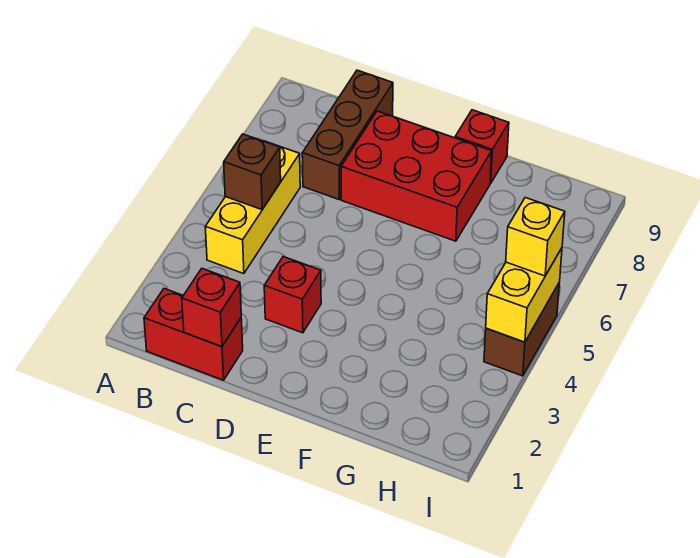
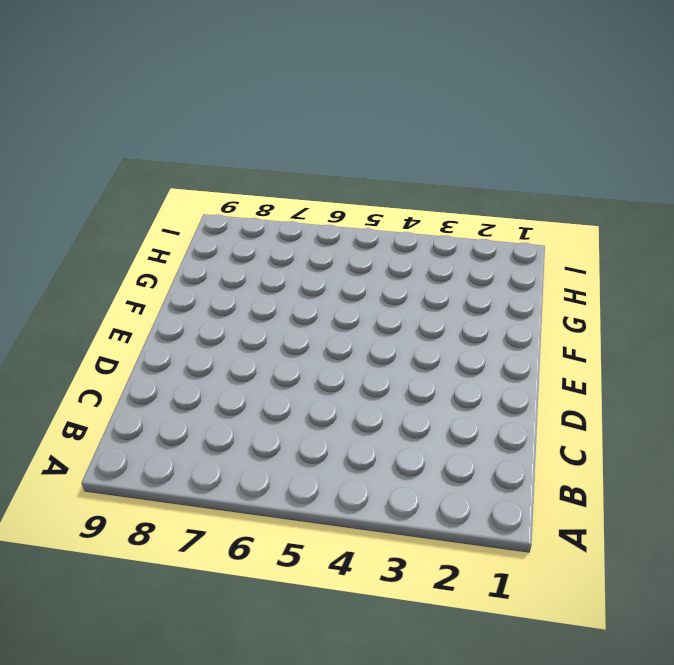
none -> red 1x2 brick [144,289,243,380]
none -> yellow 1x3 brick [205,141,300,274]

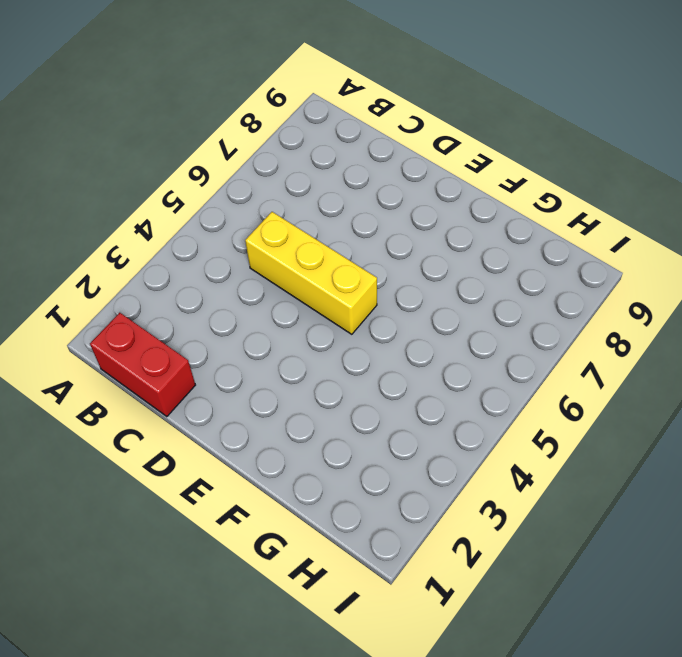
yellow 1x3 brick [245,212,377,334] -> yellow 1x3 brick turned to [205,141,300,274]
none -> brown 1x3 brick [302,70,393,199]
none -> red 1x1 brick [264,257,321,333]

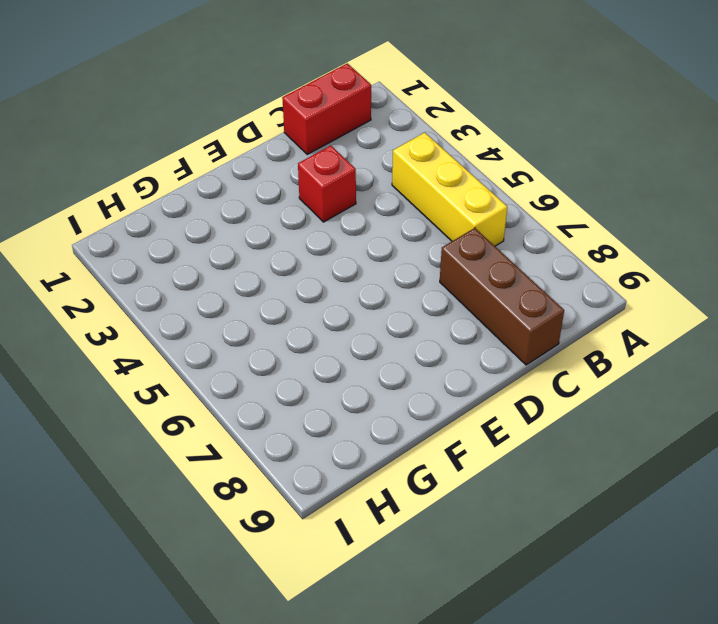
none -> red 2x3 brick [341,111,492,241]
none -> red 1x1 brick [455,110,509,183]

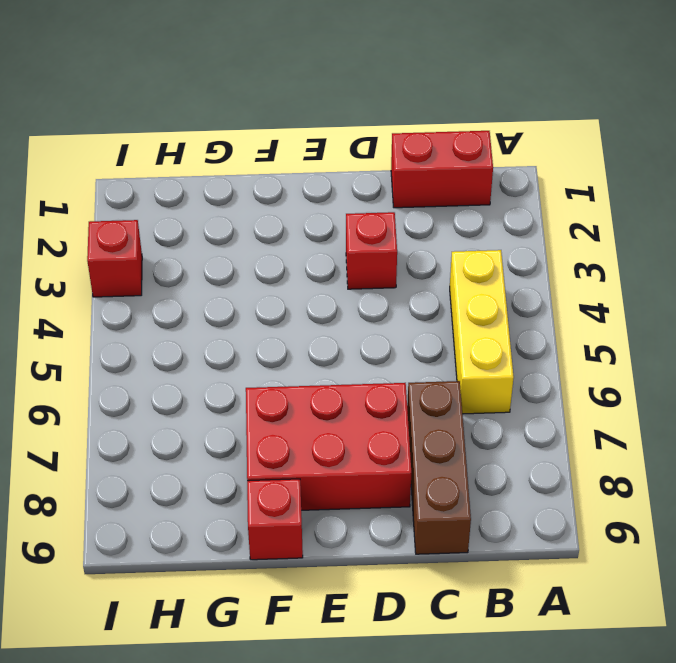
red 1x1 brick [87,220,142,297] -> red 1x1 brick moved to [182,269,241,347]
none -> brown 1x2 brick [484,284,559,376]
none -> brown 1x1 brick [224,134,281,210]

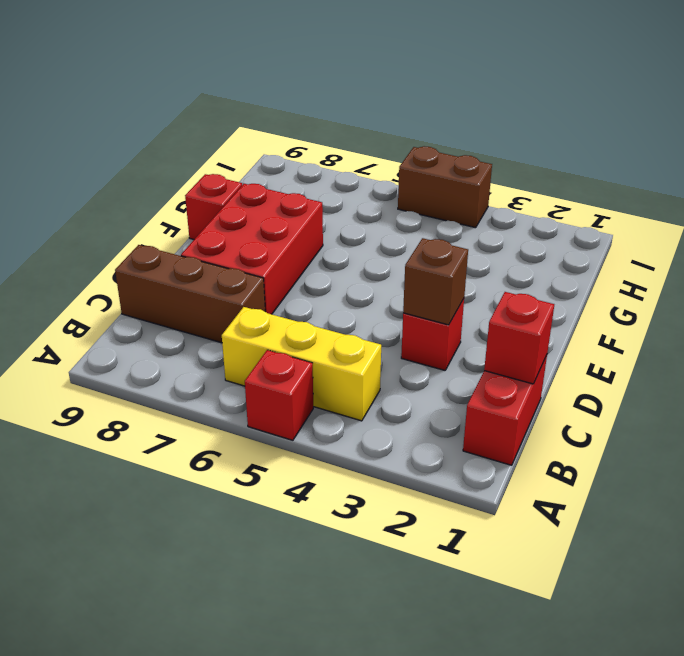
red 1x1 brick [245,350,313,440] -> none
brown 1x1 brick [403,238,468,325] -> brown 1x1 brick moved to [224,134,281,210]
none -> yellow 1x2 brick [486,248,562,342]
none -> yellow 1x1 brick [506,198,565,276]

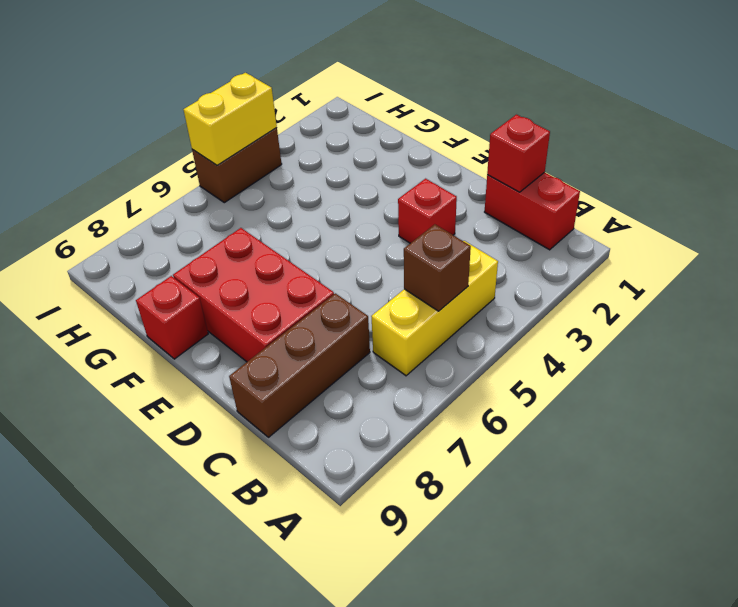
none -> yellow 1x1 brick [506,198,565,276]

